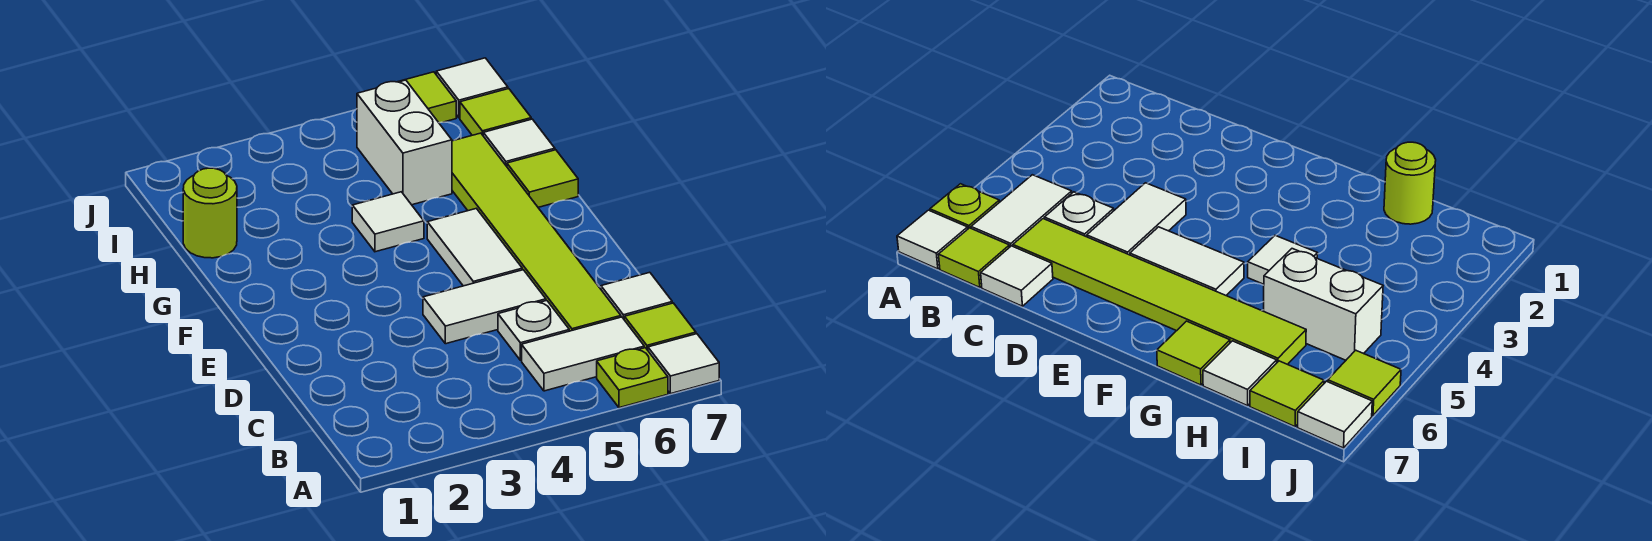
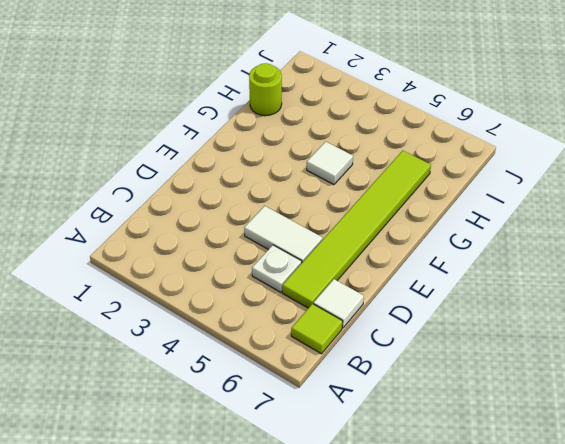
none -> lime 1x1 plate [597,348,668,408]
none -> white 1x1 tile [648,334,719,394]
none -> white 1x2 tile [522,317,644,391]

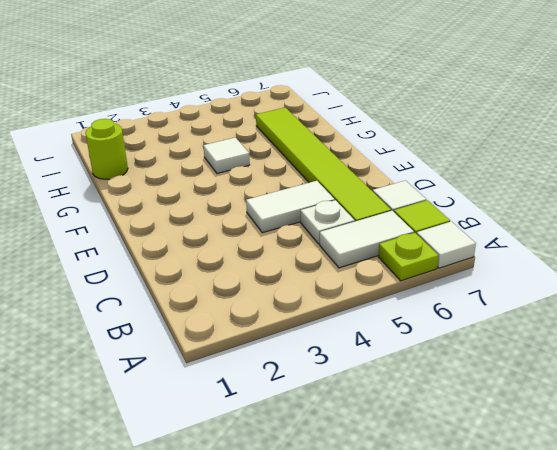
none -> white 1x2 tile [427,208,522,286]
none -> lime 1x1 tile [507,150,578,207]
none -> white 1x2 brick [357,80,452,205]

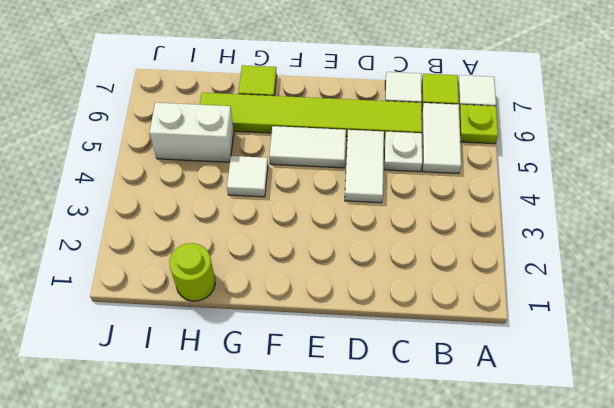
none -> white 1x1 tile [483,119,555,166]
none -> lime 1x1 tile [460,89,531,135]
none -> lime 1x1 tile [398,72,456,123]

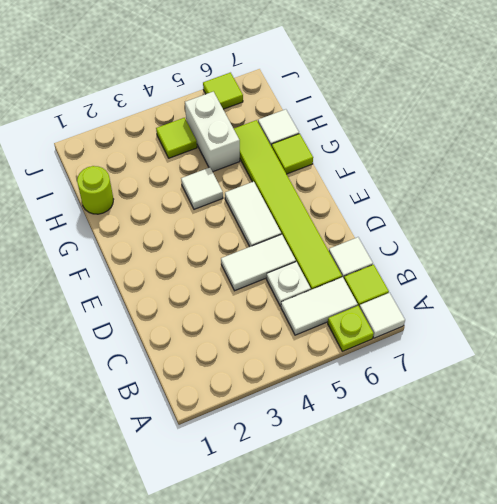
lime 1x1 tile [156,118,197,158] -> lime 1x1 tile moved to [460,89,531,135]
none -> white 1x1 tile [436,58,508,118]

